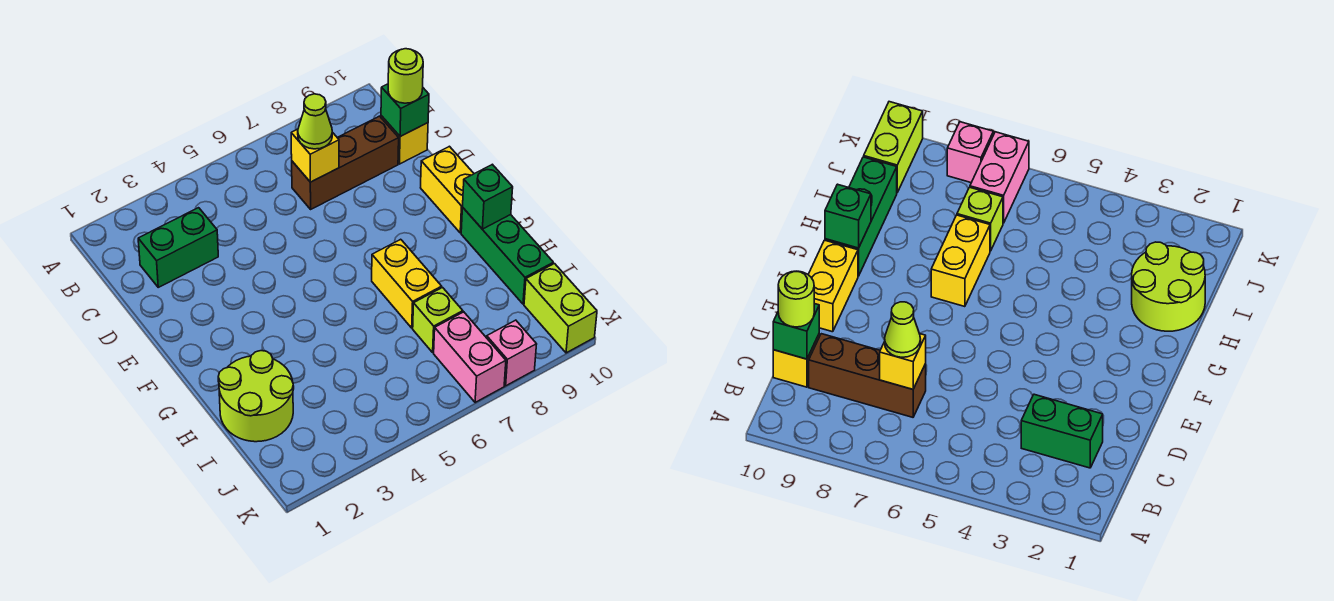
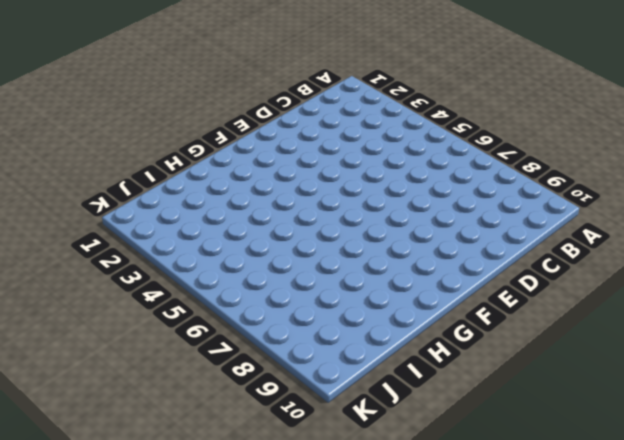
none -> green 1x2 brick [138,208,218,287]
none -> brown 1x3 brick [292,116,399,209]
none -> yellow 1x1 brick [381,116,428,164]

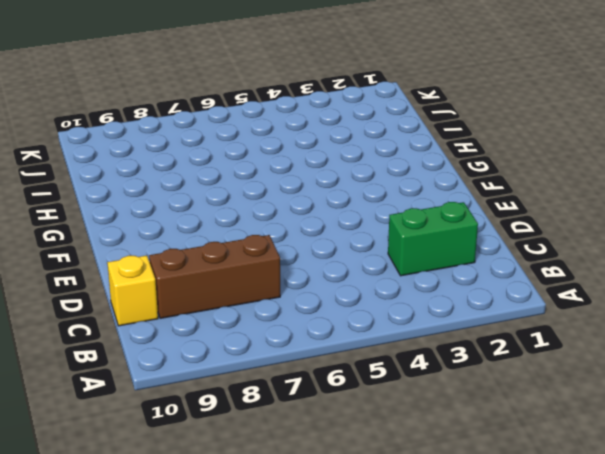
none -> yellow 1x2 brick [421,146,474,233]
none -> yellow 1x2 brick [372,239,442,328]
none -> green 1x3 brick [461,208,553,304]

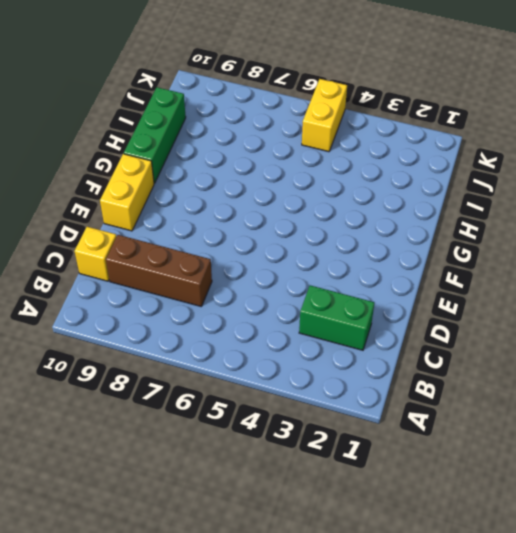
yellow 1x2 brick [302,79,347,152] -> yellow 1x2 brick moved to [372,239,442,328]
none -> lime 2x2 round brick [218,351,294,442]
none -> lime 1x1 brick [413,288,463,352]
none -> pink 1x2 brick [434,312,506,403]

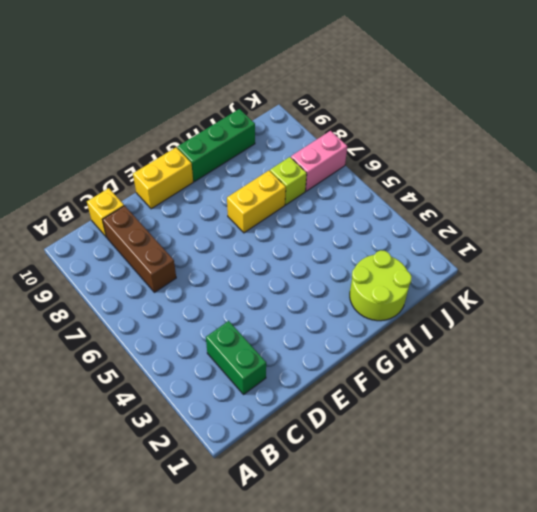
none -> lime 1x2 brick [524,264,597,353]
none -> pink 1x1 brick [487,320,537,386]
none -> yellow 1x1 brick [291,129,339,182]

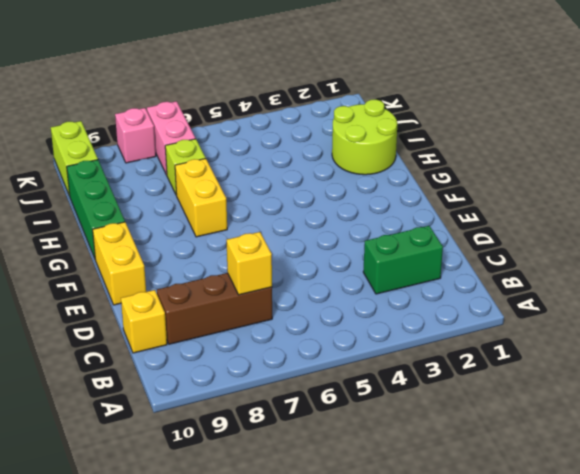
none -> green 1x1 brick [381,84,429,137]
none -> green 1x1 brick [463,164,513,229]
none -> lime 1x1 cone [298,94,332,149]

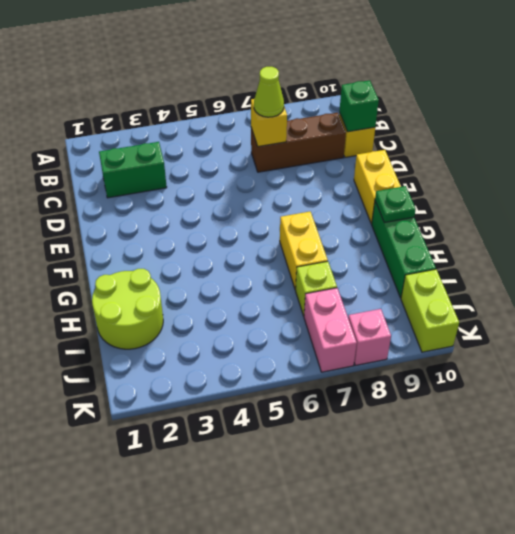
green 1x1 plate [375,186,416,223] -> green 1x1 brick [463,164,513,229]
none -> lime 1x1 round brick [388,49,423,103]

